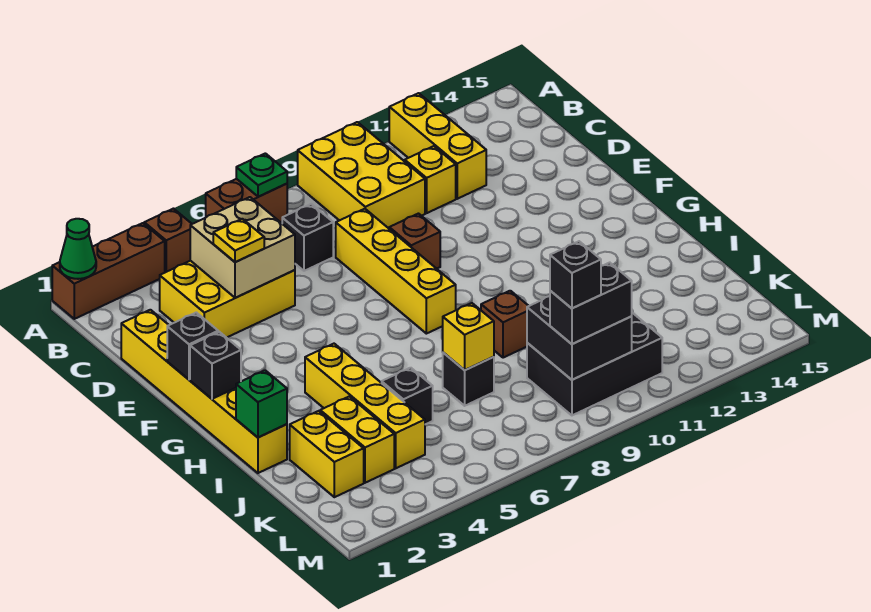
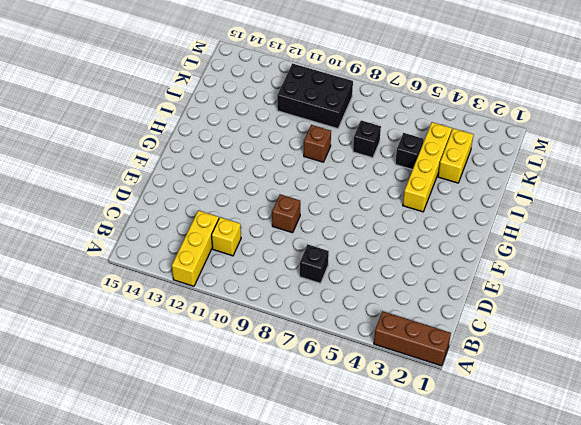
none -> brown 1x1 brick [144,209,191,272]
none -> brown 1x2 brick [206,179,287,222]
none -> yellow 2x3 brick [298,122,425,228]

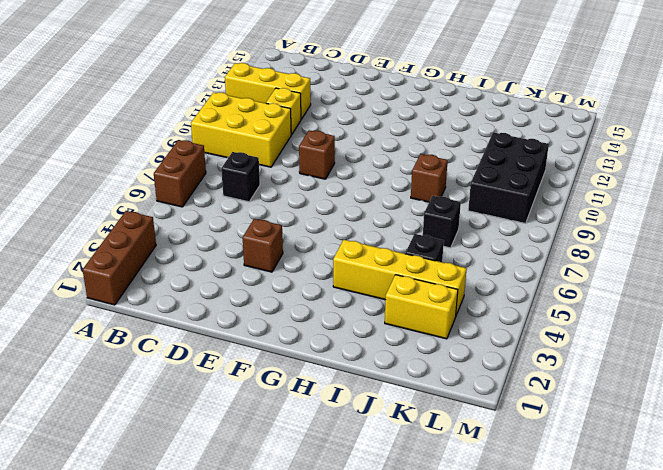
brown 1x1 brick [243,219,283,272] -> brown 1x1 brick moved to [144,209,191,272]
none -> yellow 2x3 brick [160,261,295,338]
none -> yellow 1x6 brick [121,310,287,473]
none -> yellow 1x4 brick [336,209,456,334]

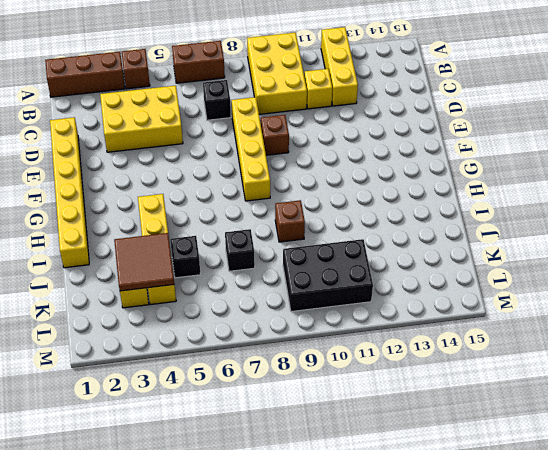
brown 2x2 tile [114,233,174,291] -> none
none -> yellow 1x2 brick [290,411,364,497]
none -> green 1x1 cone [60,219,96,279]
none -> green 1x1 plate [236,153,287,197]

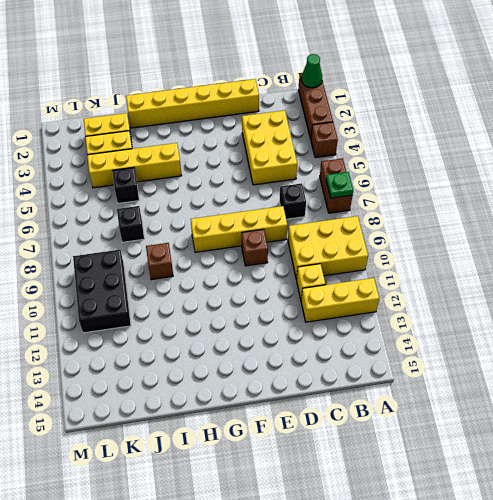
none -> tan 2x2 brick [190,197,295,298]
none -> black 1x1 brick [167,312,218,380]
none -> black 1x1 brick [190,332,241,399]

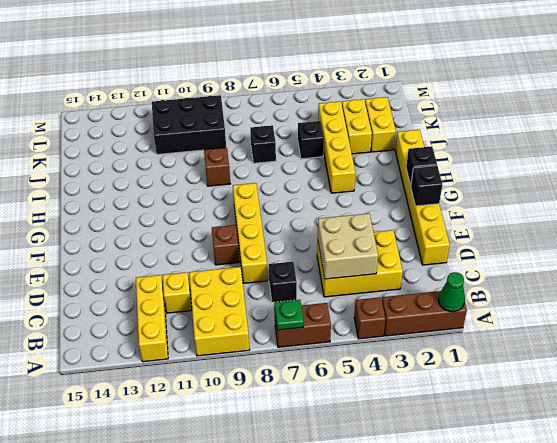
none -> green 1x1 brick [236,370,287,437]
none -> yellow 1x1 brick [443,303,494,370]
none -> black 2x2 brick [527,296,632,380]

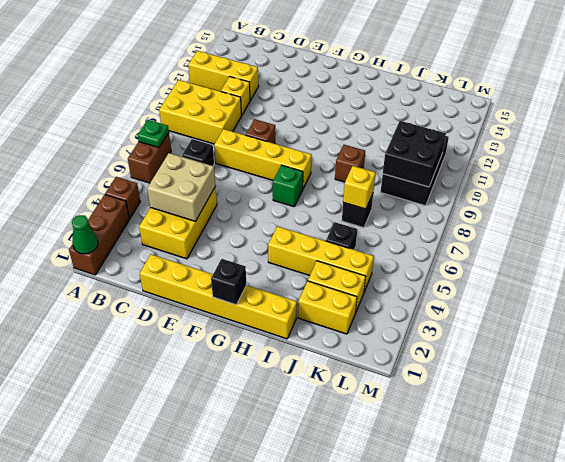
green 1x1 brick [273,165,303,207] -> green 1x1 brick moved to [236,370,287,437]
none -> black 1x1 brick [167,312,218,380]
none -> yellow 1x1 plate [213,219,264,262]
none -> black 1x2 brick [550,263,632,344]

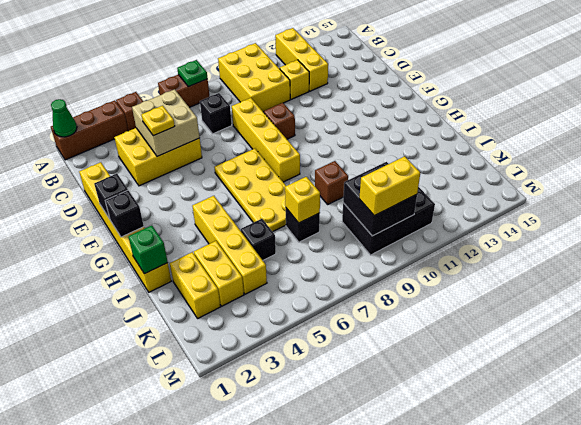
yellow 2x4 plate [214,149,286,232] -> none
yellow 1x2 brick [359,156,420,216] -> black 1x2 brick [550,263,632,344]
none -> black 1x1 brick [550,241,601,308]

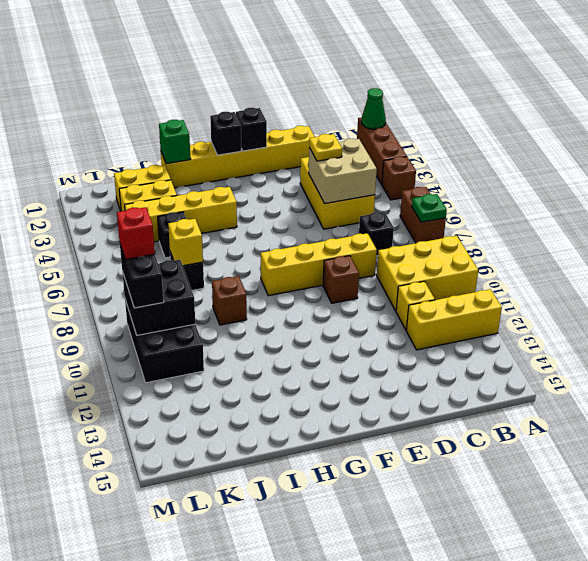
red 1x1 brick [117,207,155,259] -> black 1x1 brick [550,241,601,308]

